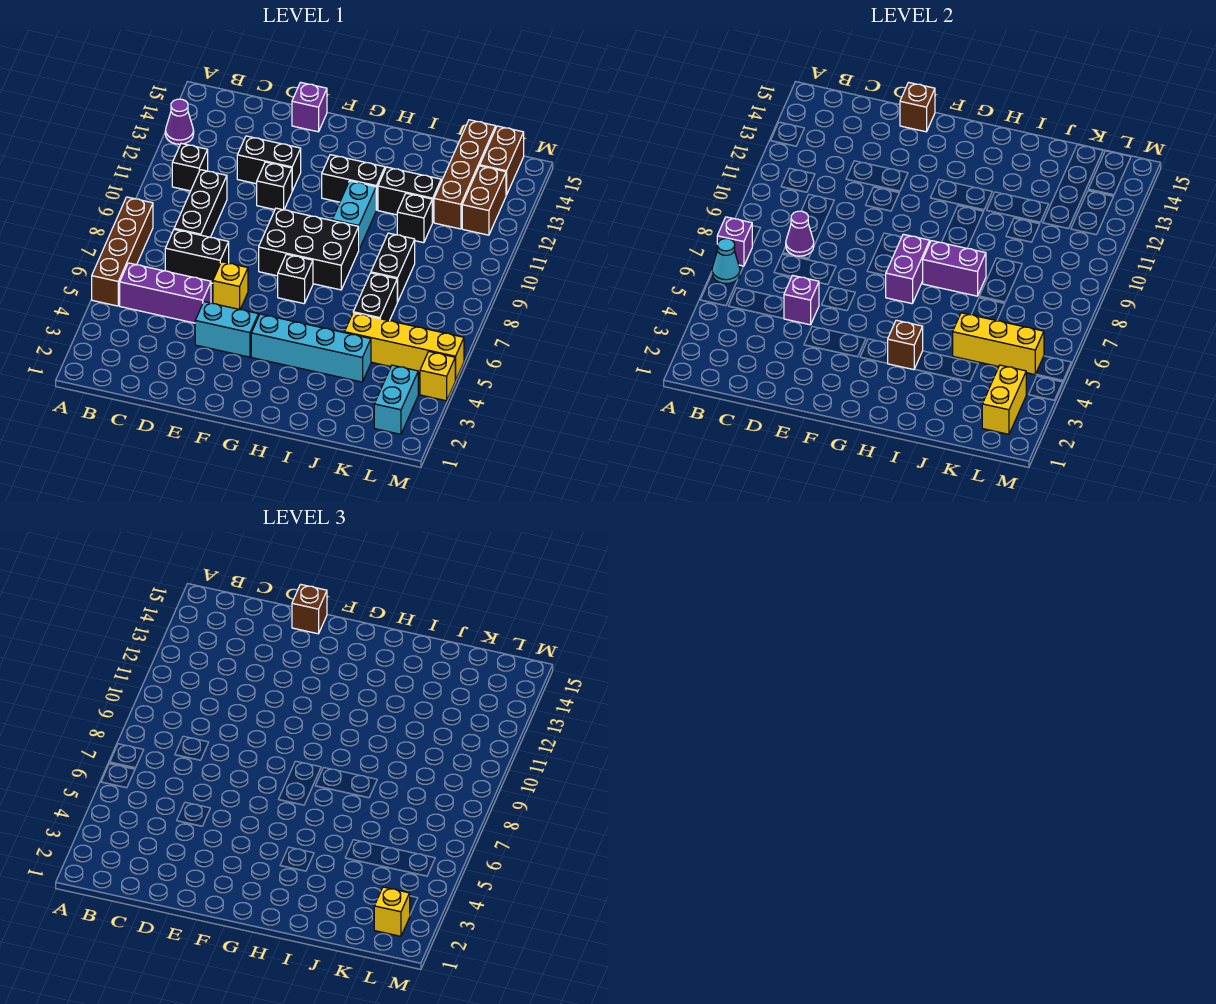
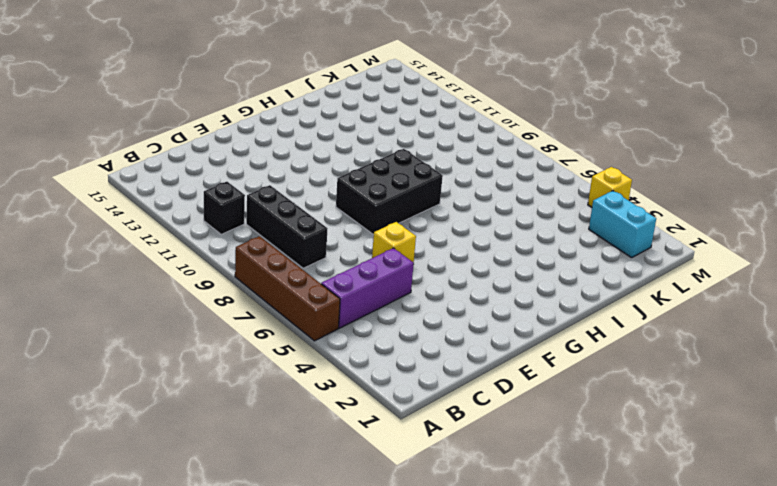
none -> purple 1x1 cone [165,99,194,144]
none -> black 1x2 brick [165,229,229,283]
none -> black 1x2 brick [237,136,301,191]
none -> cyan 1x2 brick [195,302,258,357]

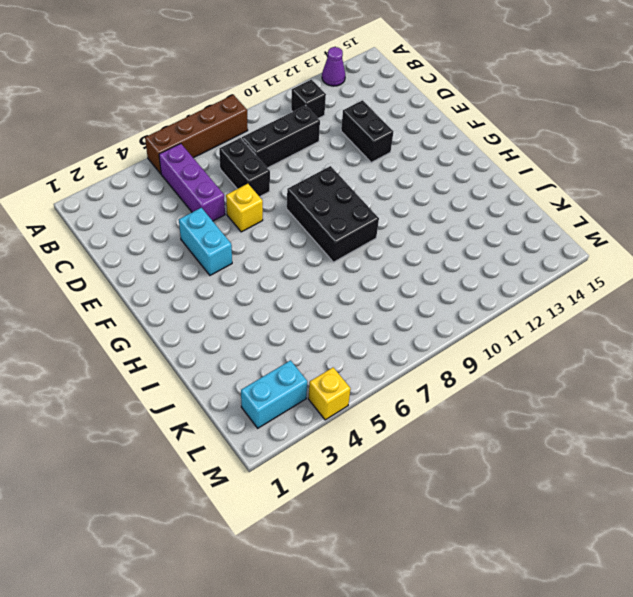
none -> black 1x1 brick [257,162,292,210]
none -> purple 1x1 brick [292,82,327,132]
none -> cyan 1x4 brick [251,314,371,382]
none -> black 1x1 brick [278,254,313,304]

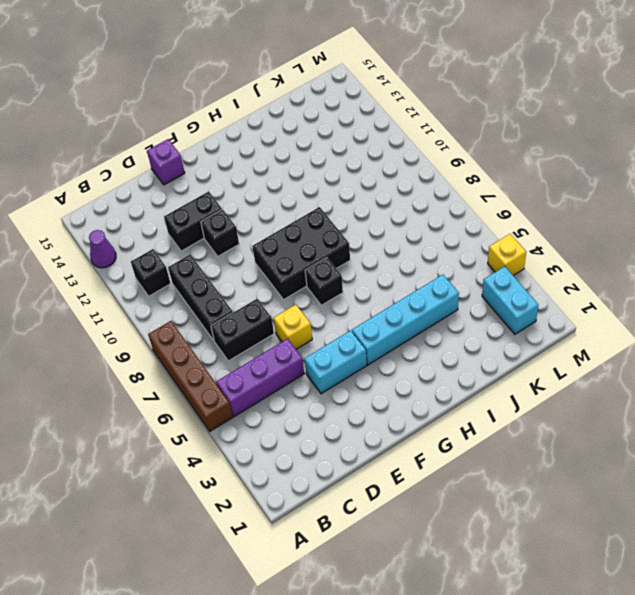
none -> black 1x2 brick [322,155,385,210]
none -> cyan 1x2 brick [332,181,376,249]
none -> black 1x2 brick [378,167,441,222]
none -> yellow 1x4 brick [345,313,464,381]

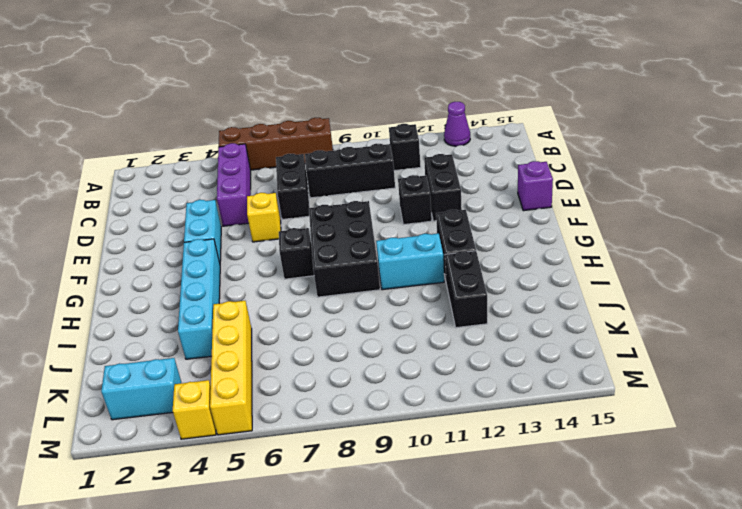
none -> black 1x2 brick [353,273,397,321]
none -> black 1x2 brick [371,233,415,302]
none -> black 1x1 brick [397,193,433,243]
none -> brown 1x4 brick [434,120,496,229]

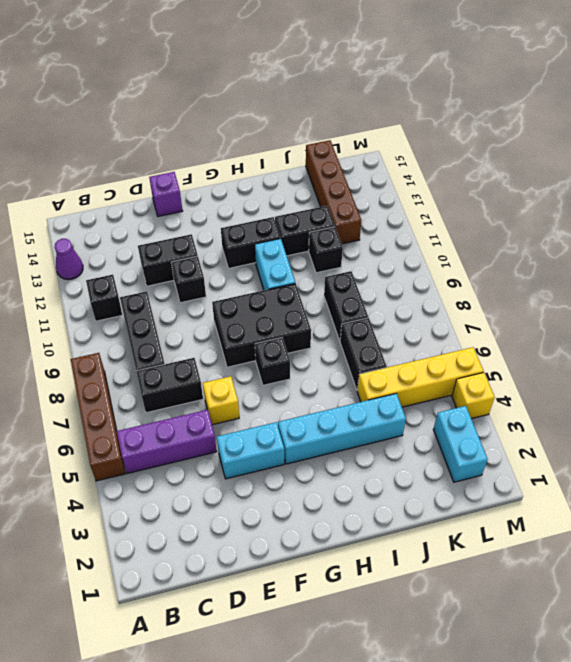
none -> brown 1x2 brick [462,166,506,235]
none -> brown 1x2 brick [480,126,524,195]
none -> cyan 1x1 cone [712,239,740,284]
none -> purple 1x1 brick [717,217,753,266]

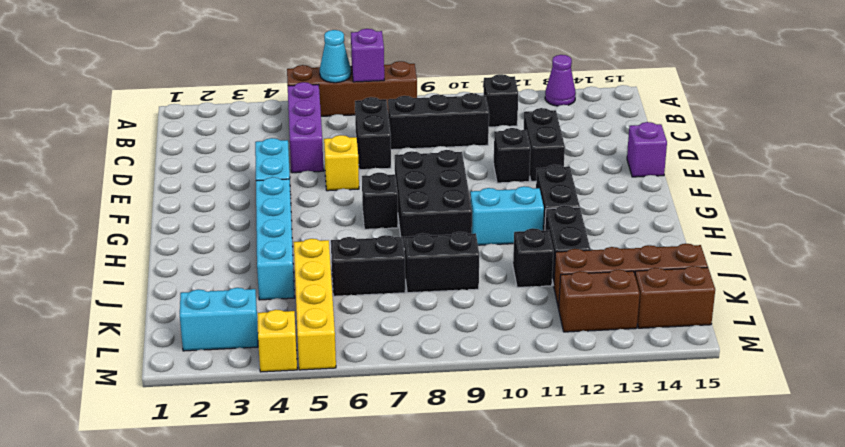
none -> purple 1x1 cone [786,211,814,256]
none -> purple 1x1 brick [784,275,819,325]
none -> brown 1x1 brick [900,82,935,132]
none -> purple 1x2 brick [885,234,930,304]

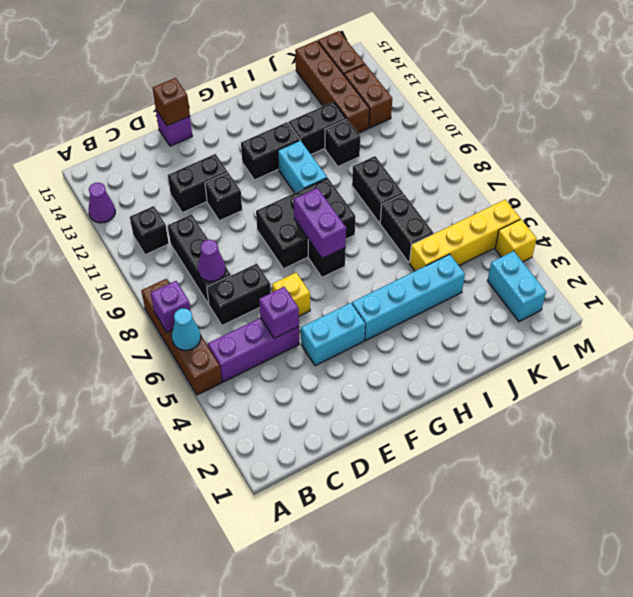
none -> brown 1x1 brick [888,320,923,370]
none -> purple 1x2 brick [923,241,986,296]
none -> yellow 1x3 brick [953,313,1044,375]
none -> yellow 1x2 brick [982,365,1026,434]

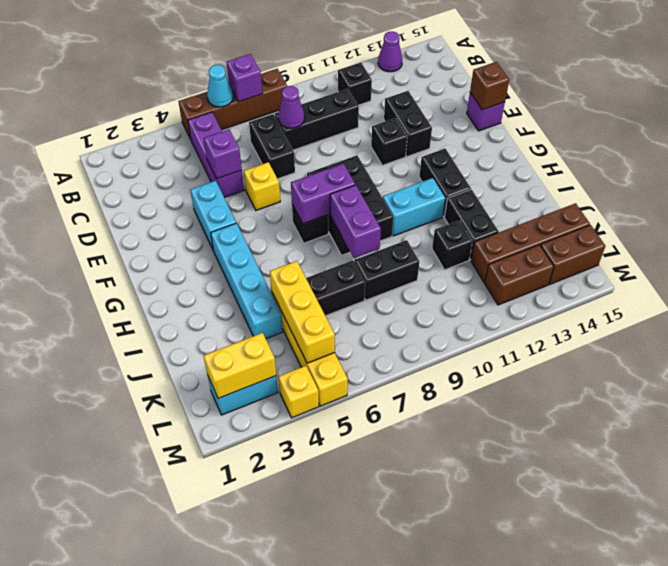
none -> brown 1x1 brick [888,320,923,370]
none -> brown 1x1 brick [292,584,327,634]
none -> yellow 1x1 brick [374,887,410,936]

